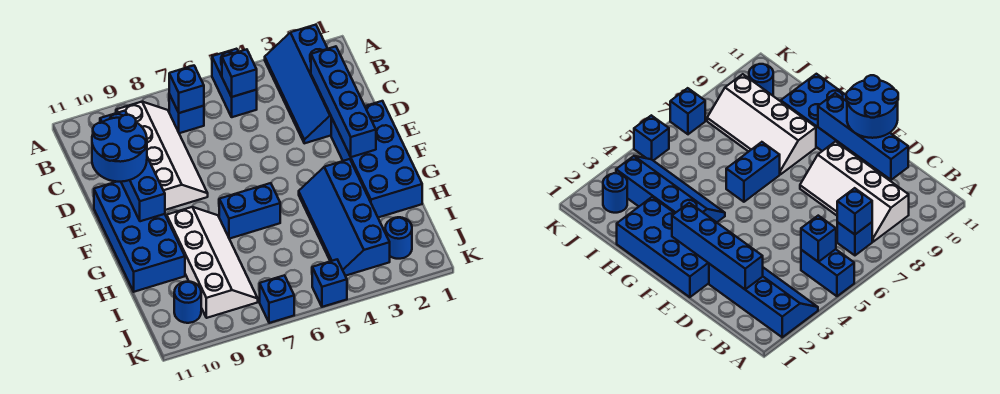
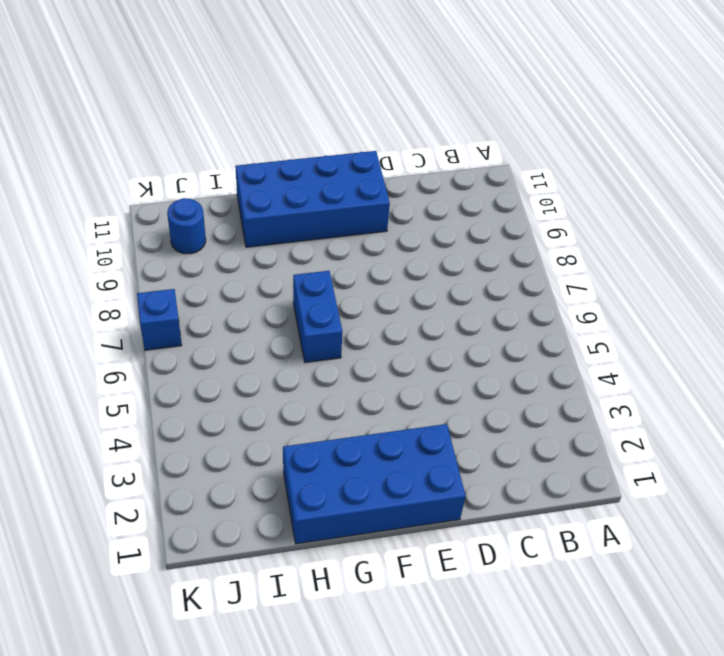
none -> blue 2x4 slope [265,25,331,143]
none -> blue 1x2 brick [212,49,257,117]
none -> blue 1x1 brick [169,94,204,133]

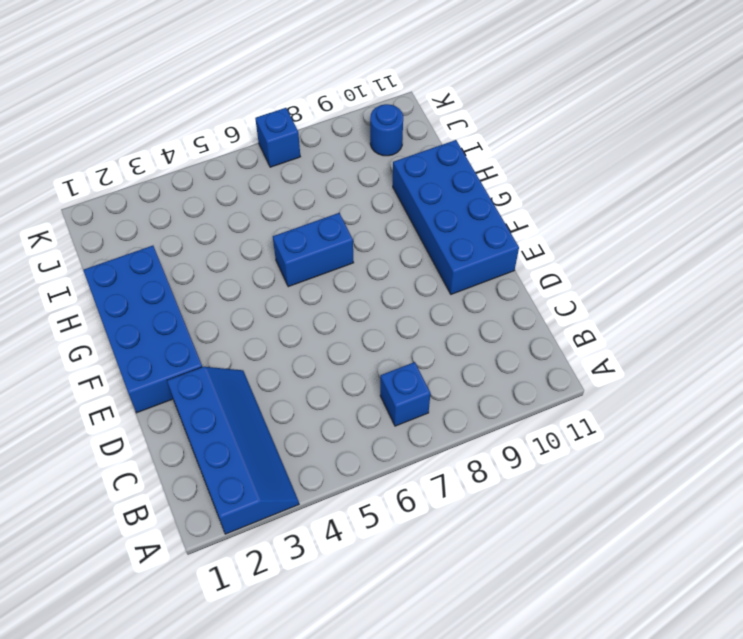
none -> blue 1x2 brick [212,49,257,117]
none -> white 2x4 slope [116,102,208,210]
none -> blue 2x4 slope [299,159,390,276]

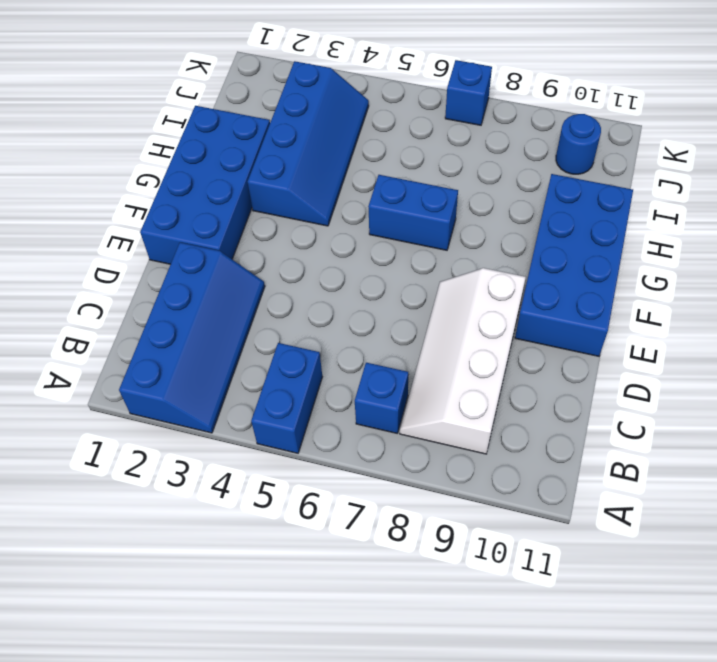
none -> white 2x4 slope [167,207,258,318]
none -> blue 1x1 round brick [385,217,412,259]
none -> blue 1x1 brick [312,260,347,307]

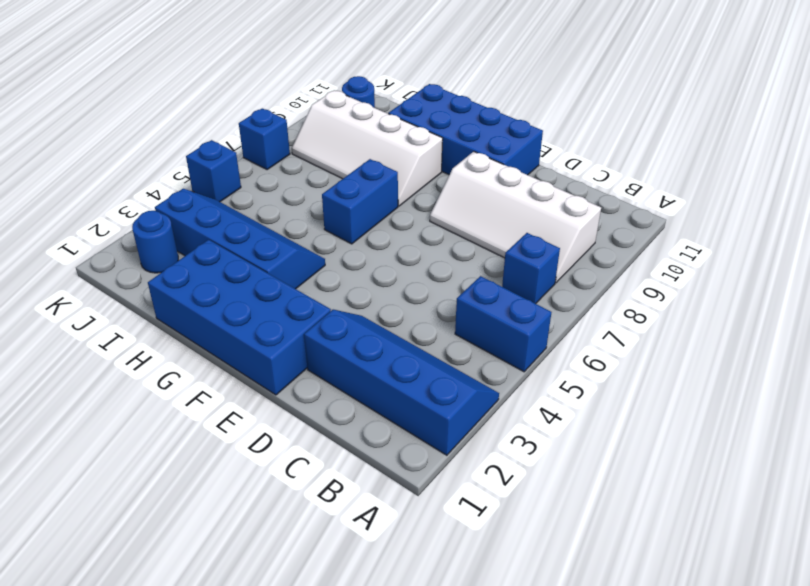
none -> blue 1x1 brick [222,49,257,97]
none -> blue 1x1 brick [169,66,204,113]
none -> blue 1x4 brick [311,46,376,157]

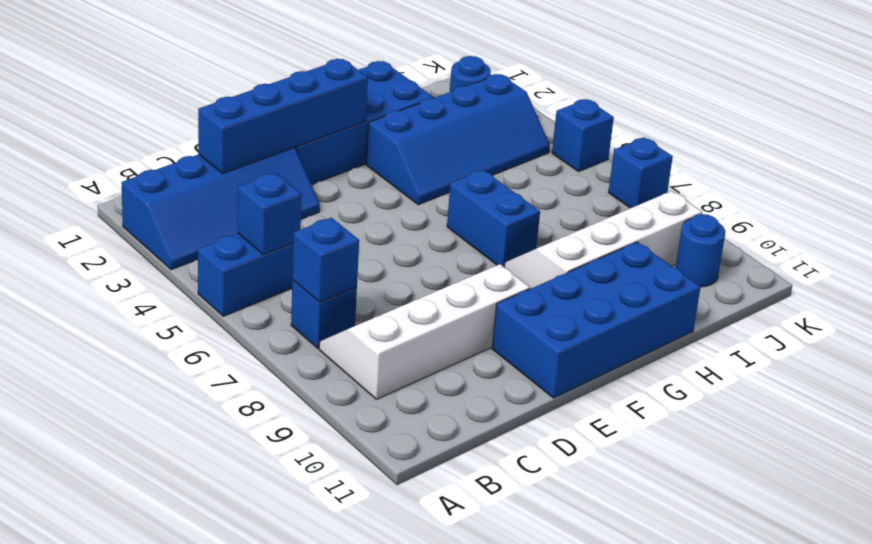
none -> blue 1x4 brick [100,111,165,221]
none -> blue 2x2 round brick [92,115,147,182]

